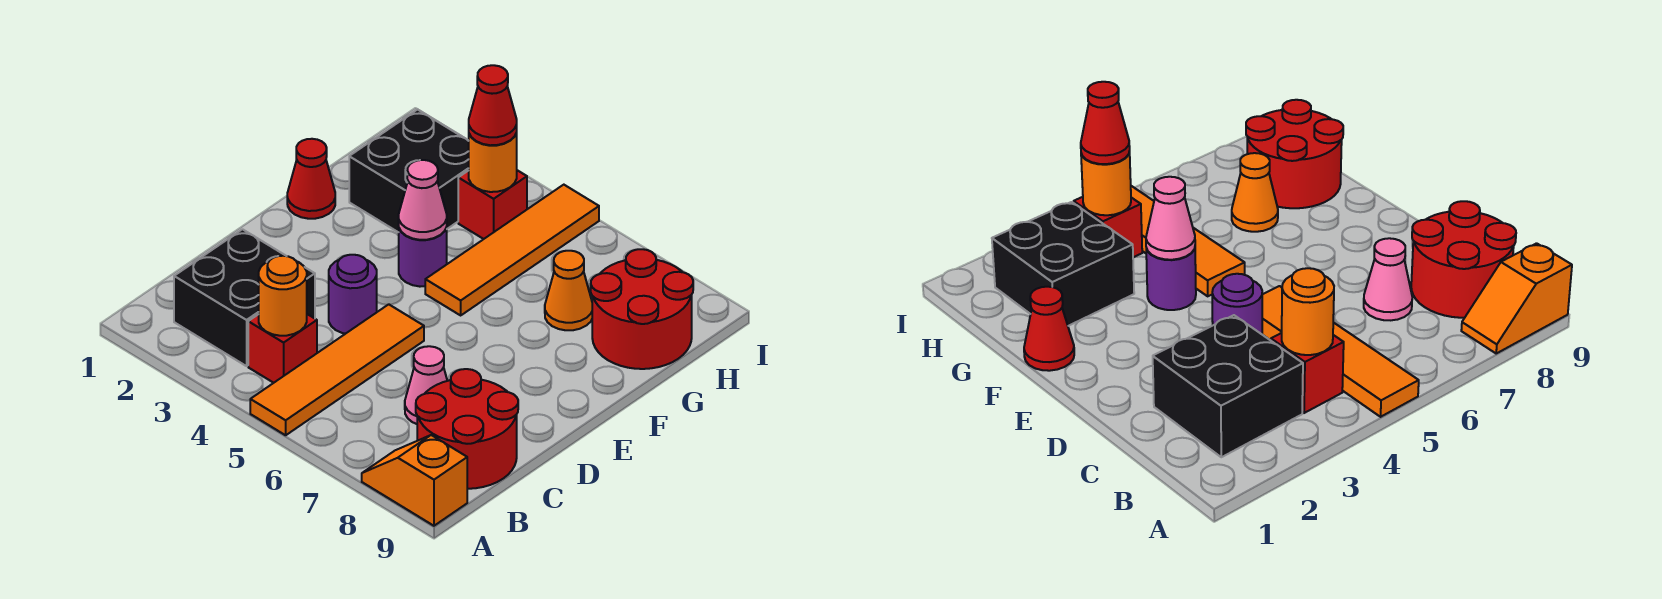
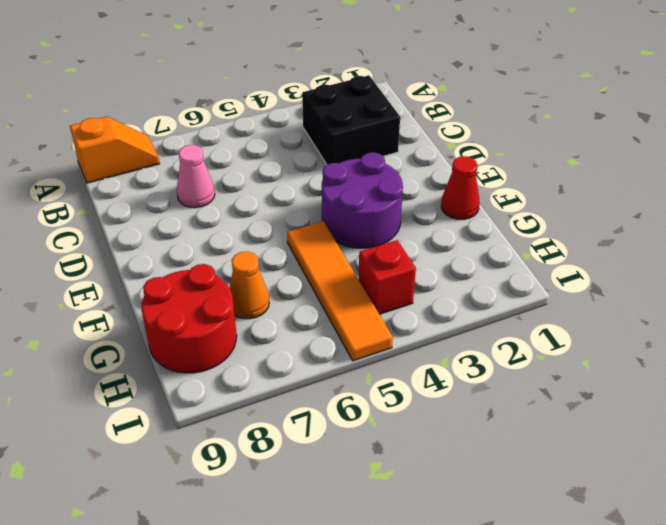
purple 2x2 round brick [322,152,403,248] -> purple 1x1 round brick [399,228,447,287]
none -> orange 1x4 tile [250,304,424,435]
none -> red 1x1 brick [248,314,317,383]
none -> red 2x2 round brick [416,369,518,489]

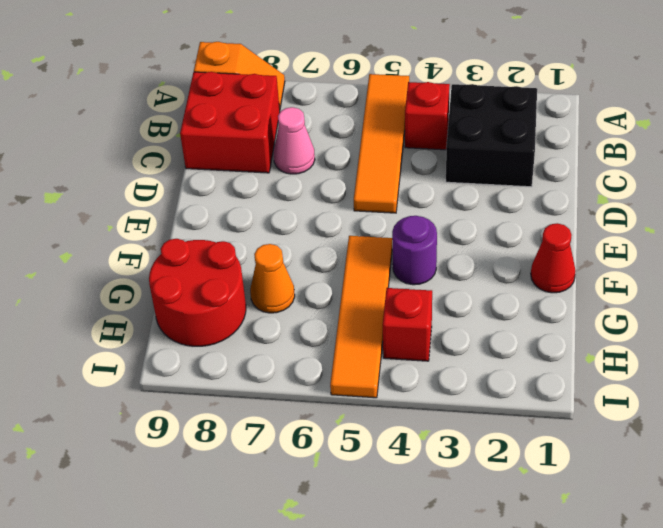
red 2x2 brick [180,72,280,173] -> red 2x2 round brick [416,369,518,489]
none -> purple 1x1 round brick [329,255,377,334]
none -> black 2x2 brick [349,109,469,232]
none -> orange 1x1 round brick [259,256,307,336]

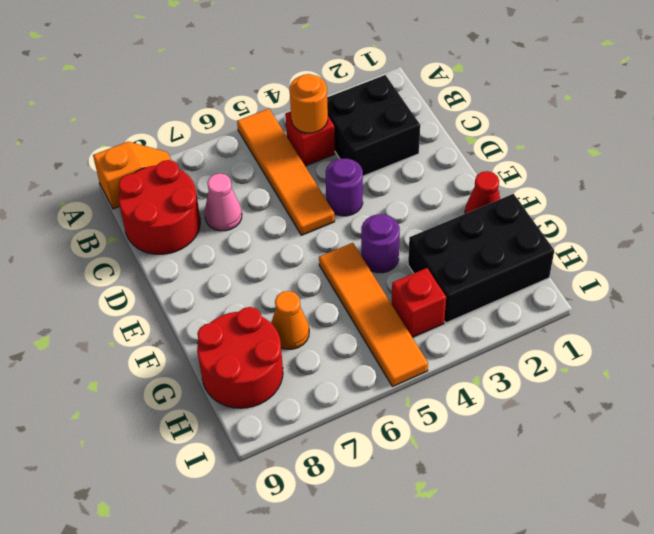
black 2x3 brick [408,194,554,323] -> black 2x2 brick [349,109,469,232]
none -> pink 1x1 cone [399,160,447,240]
none -> orange 1x1 round brick [468,133,517,192]
none -> red 1x1 cone [469,65,517,145]

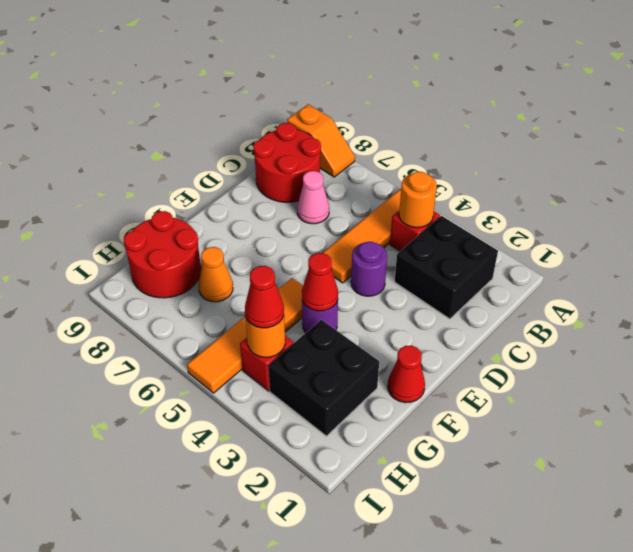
red 1x1 cone [302,253,338,311] -> pink 1x1 cone [399,160,447,240]

